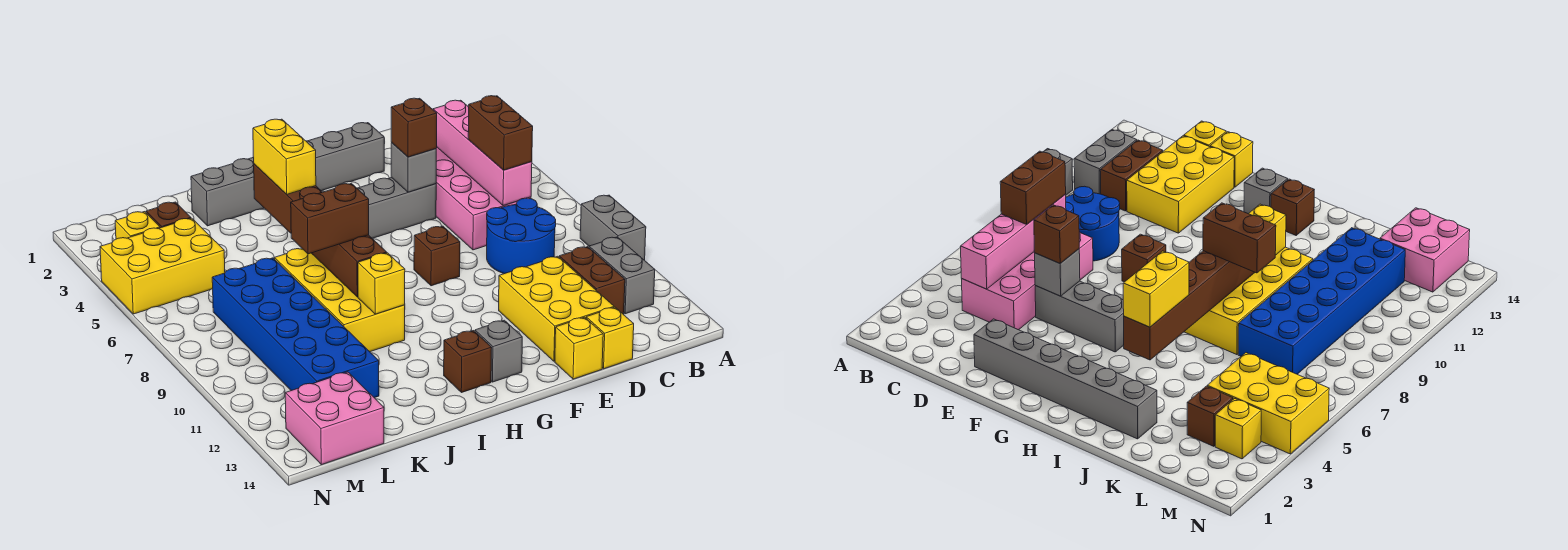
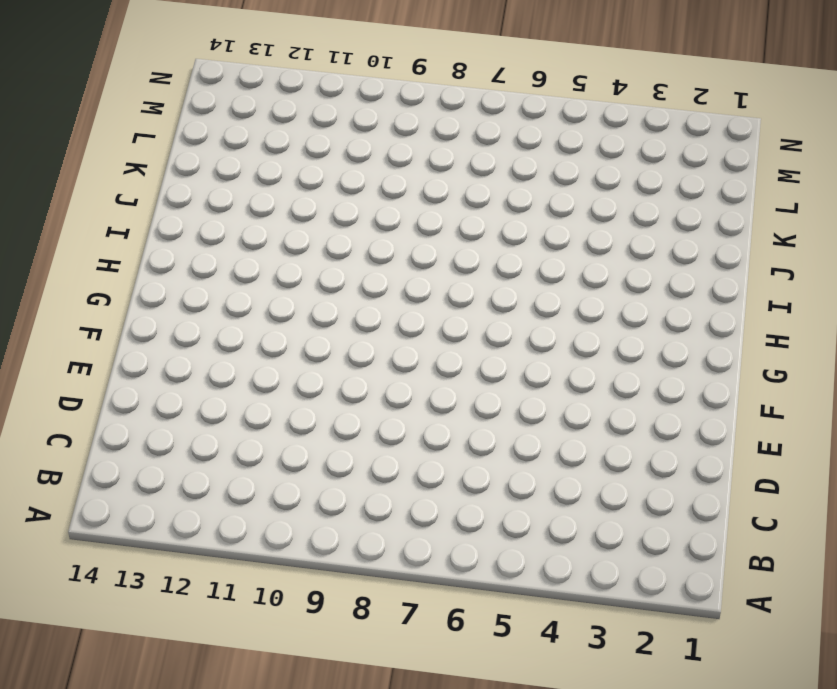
none -> grey 1x2 brick [580,195,646,260]
none -> grey 1x2 brick [589,237,655,314]
none -> pink 2x4 brick [436,147,531,250]

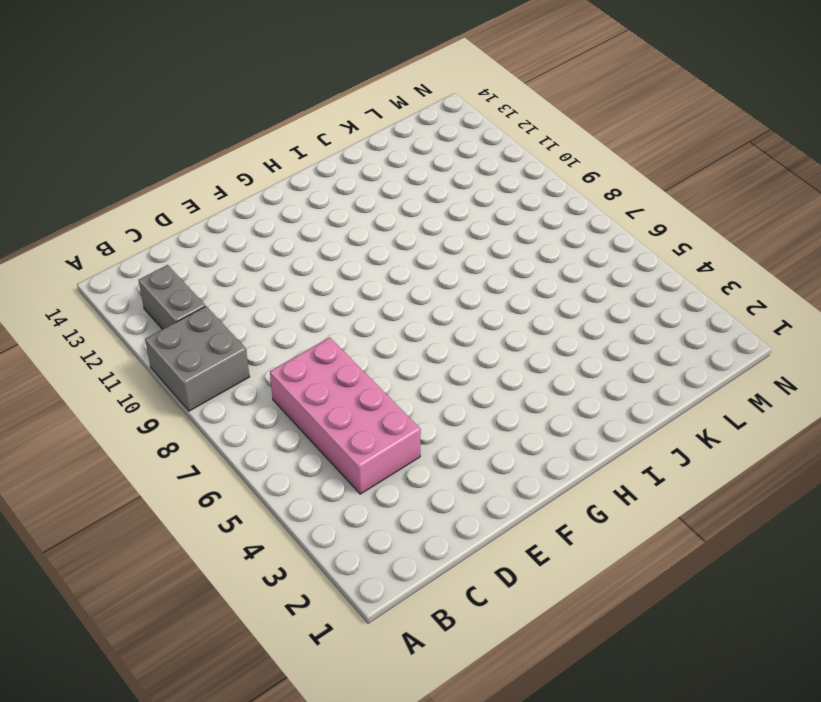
grey 2x2 brick [145,306,250,411] -> grey 1x2 brick [580,195,646,260]
none -> blue 2x2 round brick [487,198,556,274]
none -> brown 1x2 brick [559,247,625,314]
none -> yellow 2x3 brick [499,256,614,361]

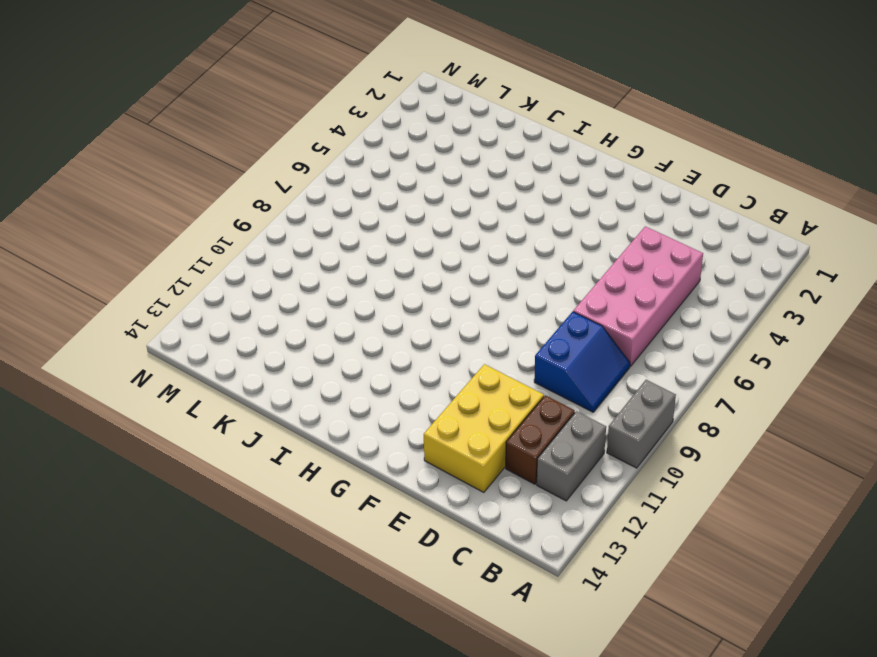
blue 2x2 slope [534,312,630,412] -> blue 2x2 round brick [487,198,556,274]
none -> yellow 1x1 brick [586,307,634,369]
none -> grey 1x6 brick [191,123,384,226]
none -> grey 1x3 brick [357,178,436,238]

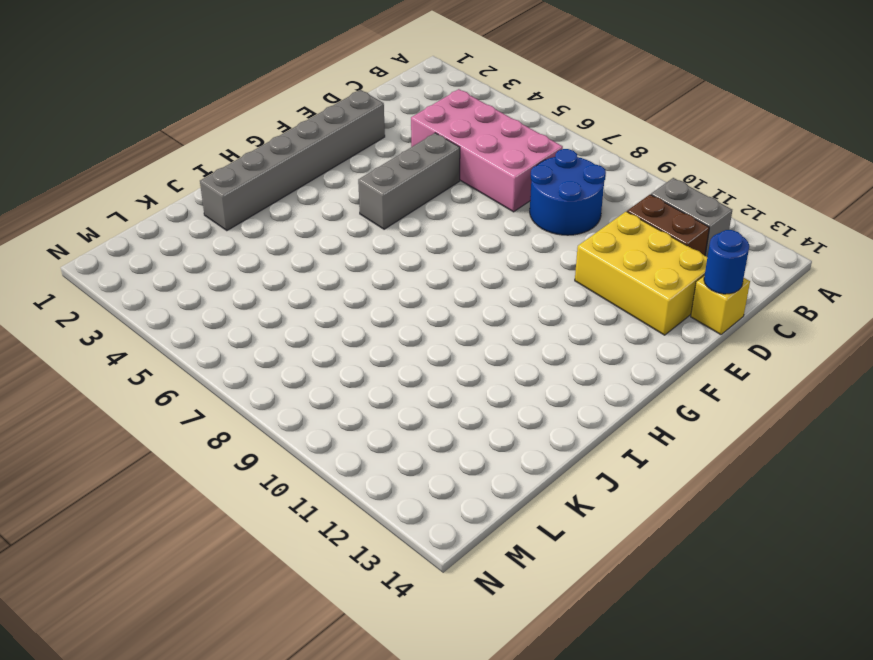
blue 1x1 round brick [704,230,749,294] -> none
none -> grey 1x2 brick [580,195,646,260]
none -> yellow 1x1 brick [555,317,603,379]
none -> brown 1x1 brick [414,226,460,286]

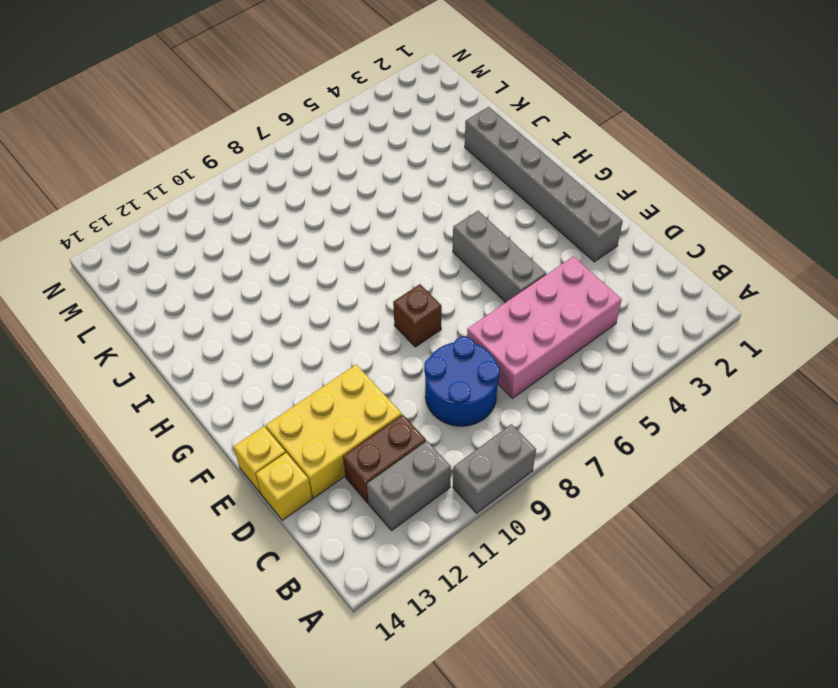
none -> grey 1x1 brick [475,320,522,382]
none -> brown 1x1 brick [444,331,492,393]
none -> yellow 2x4 brick [275,249,405,352]

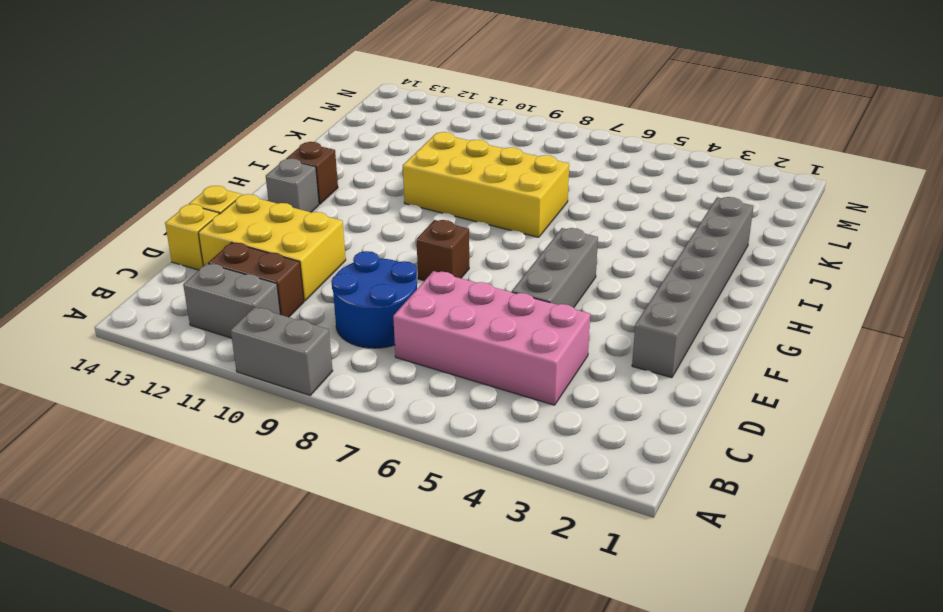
none -> blue 2x6 brick [212,258,379,398]
none -> brown 1x1 brick [146,202,191,228]
none -> yellow 2x3 brick [100,218,225,314]

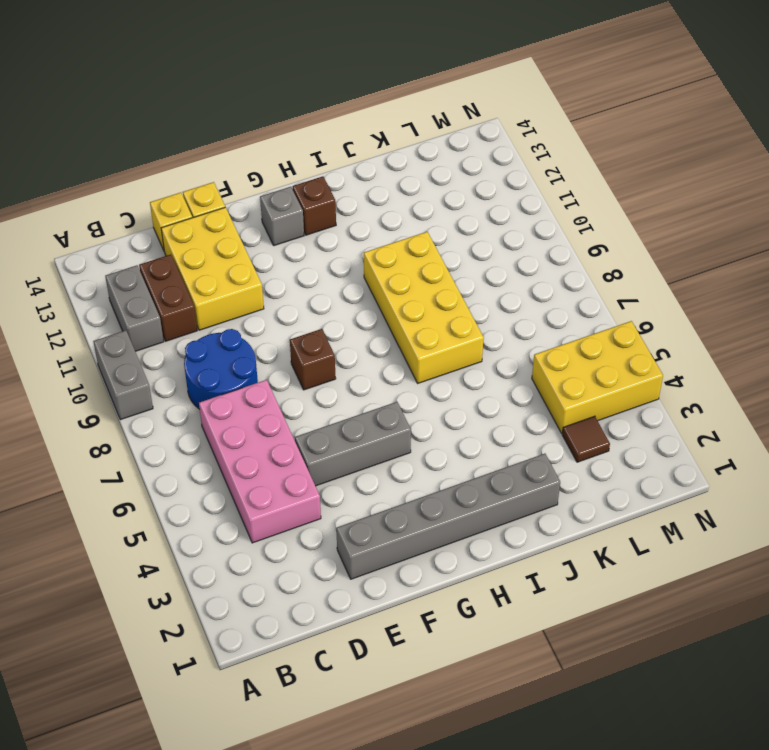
brown 1x1 tile [562,416,610,462] -> brown 1x1 brick [146,202,191,228]
none -> blue 2x6 brick [212,258,379,398]
none -> pink 2x2 brick [285,372,384,465]
none -> yellow 1x1 brick [115,212,160,239]

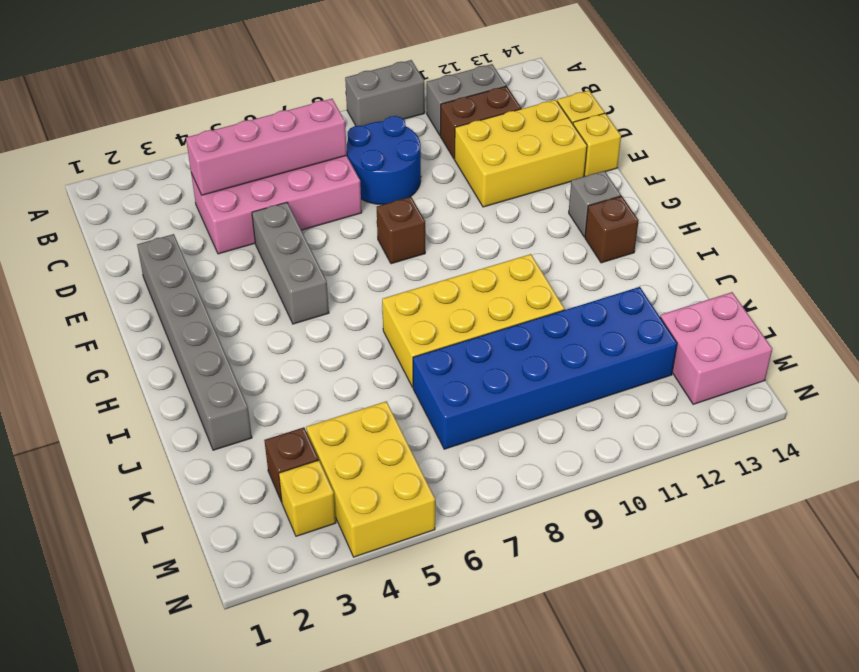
none -> grey 1x1 brick [391,143,436,192]
none -> brown 1x6 brick [254,164,387,297]
none -> yellow 1x1 brick [358,253,405,314]

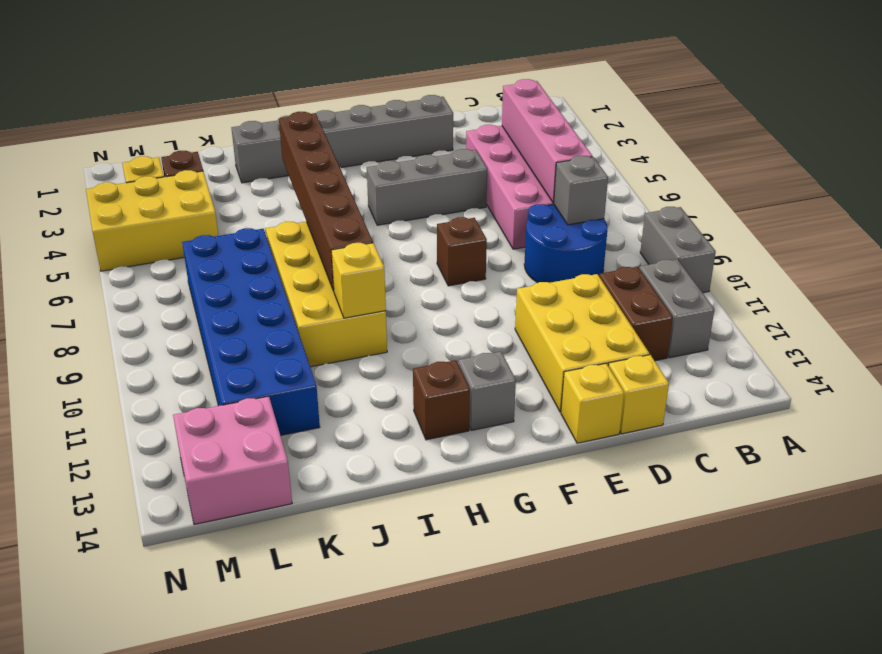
grey 1x1 brick [554,156,608,225] -> grey 1x1 brick moved to [391,143,436,192]
none -> brown 1x2 brick [468,96,533,170]
none -> brown 1x1 brick [391,98,437,157]
none -> yellow 1x2 brick [253,119,316,194]

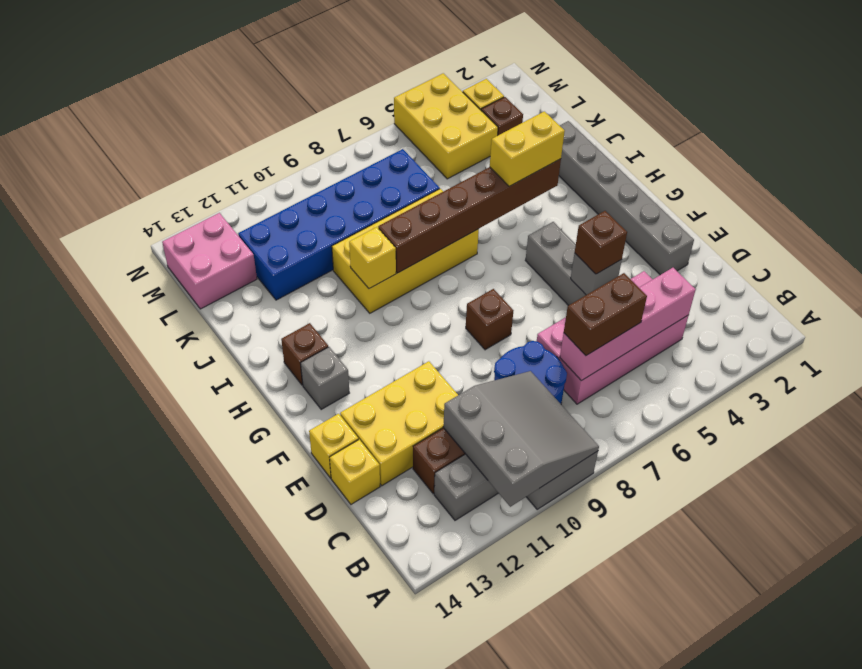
grey 3x3 slope [443,371,599,507] -> none
none -> brown 1x2 brick [291,183,369,254]

